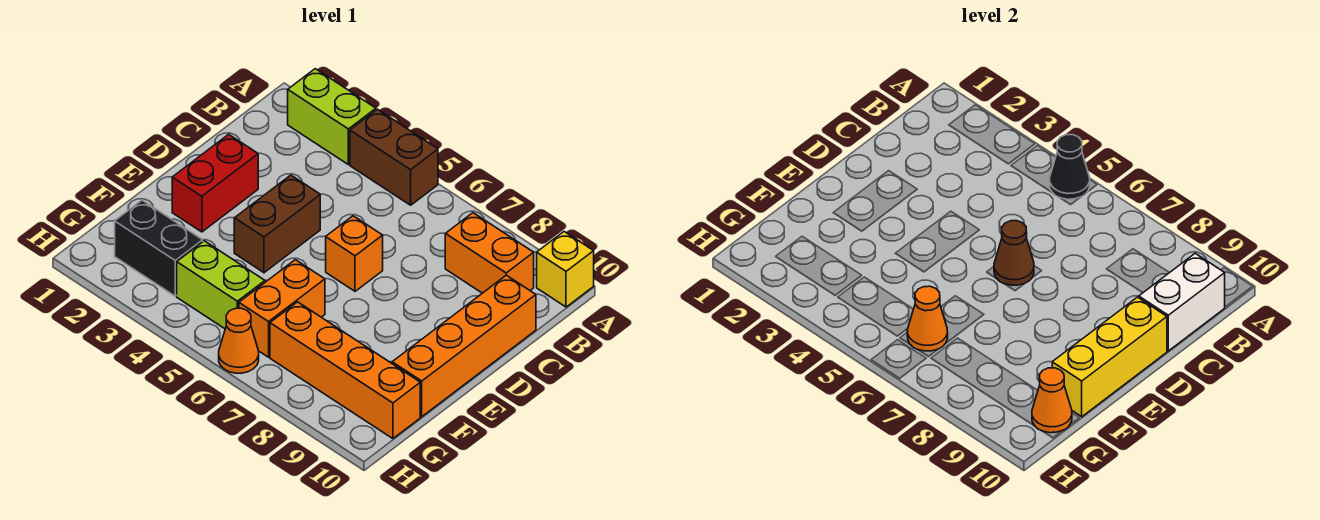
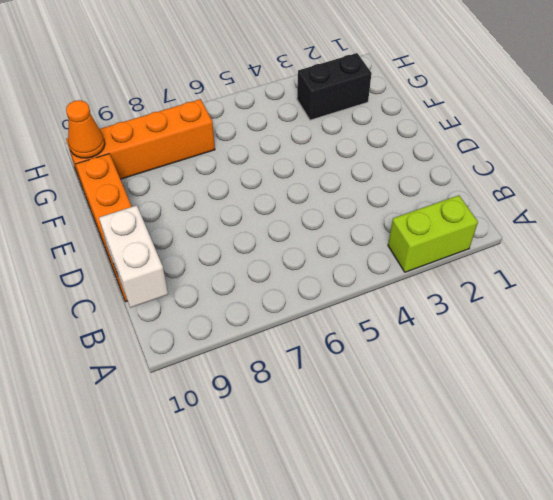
none -> brown 1x2 brick [350,109,438,205]
none -> yellow 1x1 brick [537,232,594,307]
none -> orange 1x2 brick [445,213,534,293]

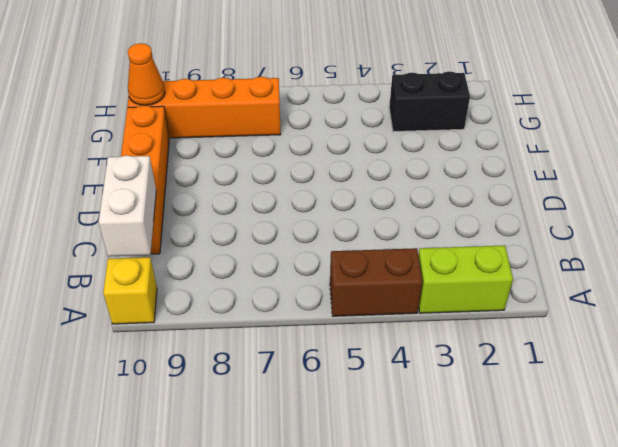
none -> orange 1x2 brick [445,213,534,293]
none -> red 1x2 brick [172,134,258,232]
none -> brown 1x2 brick [234,175,320,273]

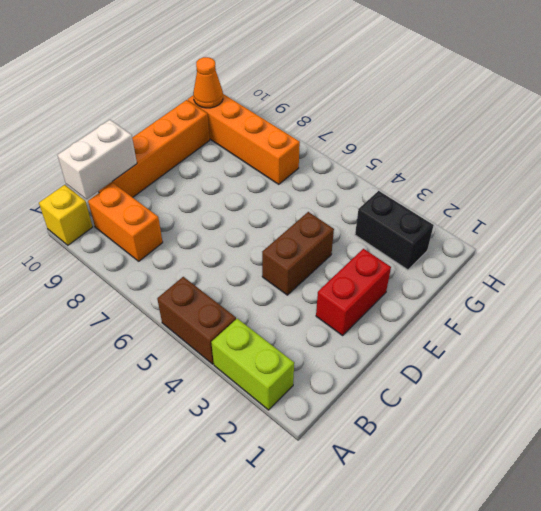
none -> orange 1x1 brick [326,216,383,291]
none -> orange 1x2 brick [239,260,325,357]
none -> lime 1x2 brick [177,241,265,329]

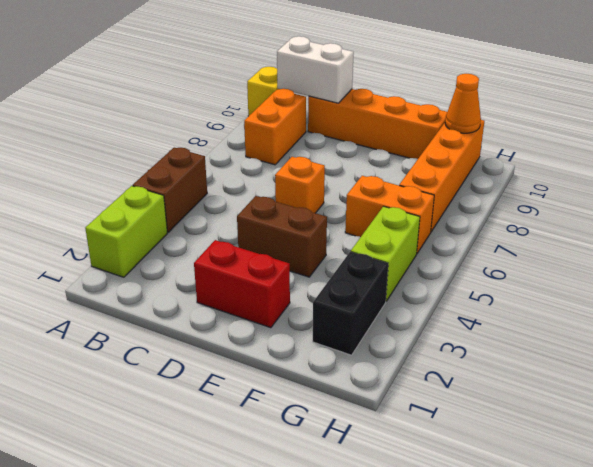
none -> orange 1x1 cone [219,308,259,373]
none -> black 1x1 cone [1050,135,1090,199]
none -> brown 1x1 cone [994,221,1034,285]

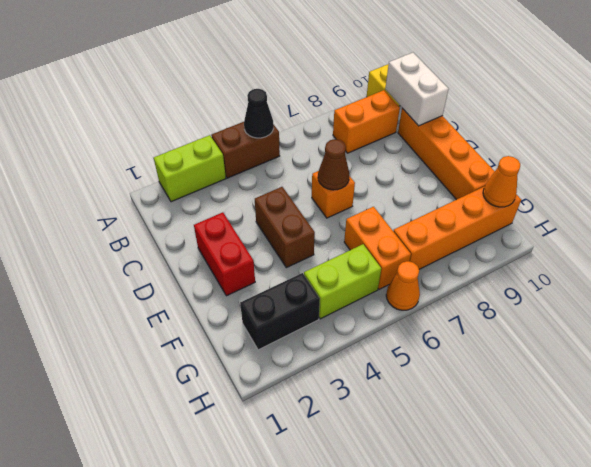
none -> yellow 1x3 brick [1052,297,1167,417]
none -> orange 1x1 cone [907,286,948,351]

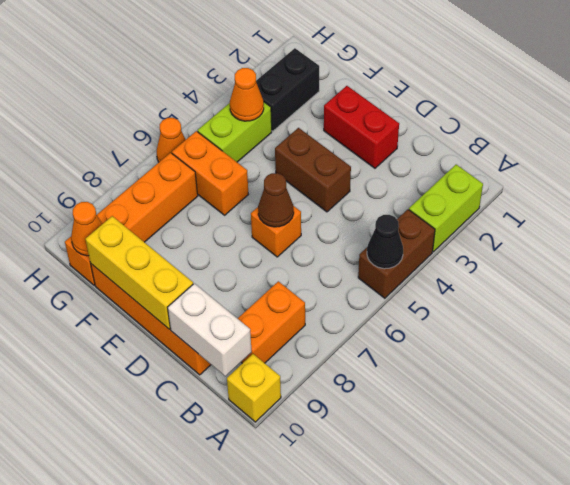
orange 1x1 cone [230,68,264,121] -> orange 1x1 cone moved to [907,286,948,351]

